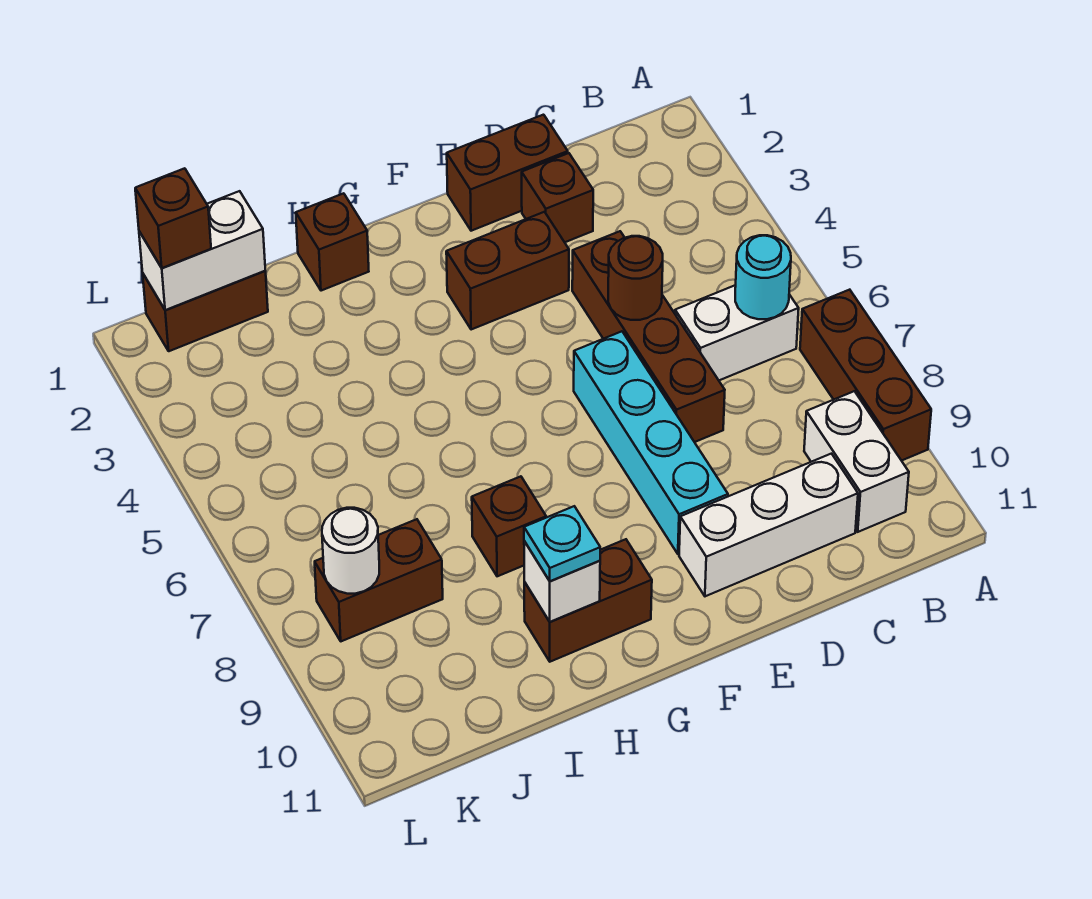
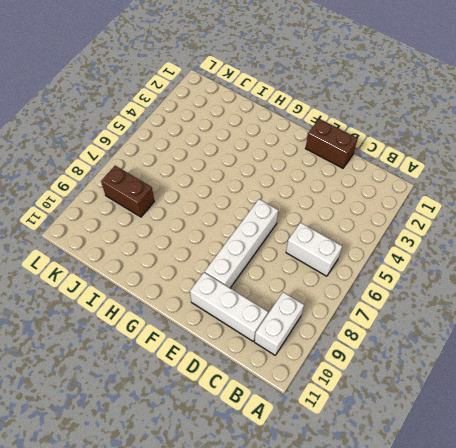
white 1x4 brick [205,199,278,288] -> cyan 1x4 brick [574,331,728,554]
none -> brown 1x3 brick [800,290,931,461]
none -> brown 1x1 brick [522,153,593,242]
none -> brown 1x4 brick [572,231,725,442]

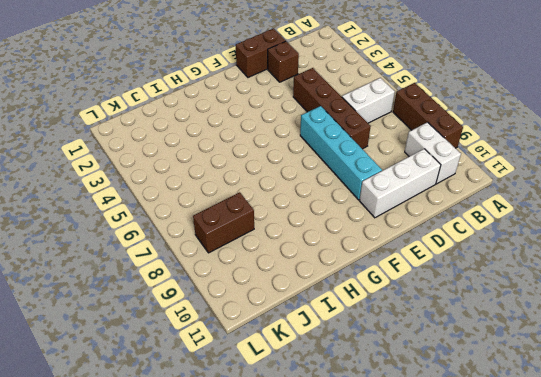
none -> brown 1x2 brick [446,212,569,330]
none -> brown 1x2 brick [524,539,652,662]
none -> brown 1x1 brick [296,193,369,291]

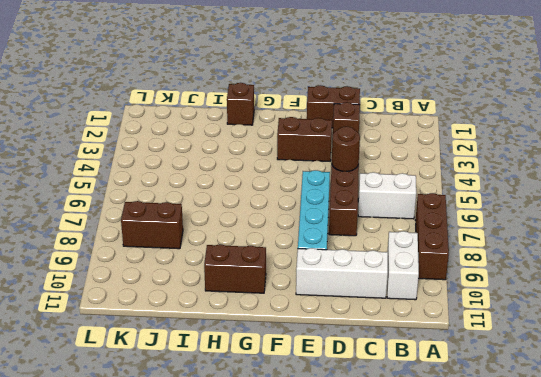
none -> brown 1x1 brick [472,476,546,576]
none -> brown 1x2 brick [143,271,268,351]
none -> cyan 1x1 round brick [735,235,791,319]

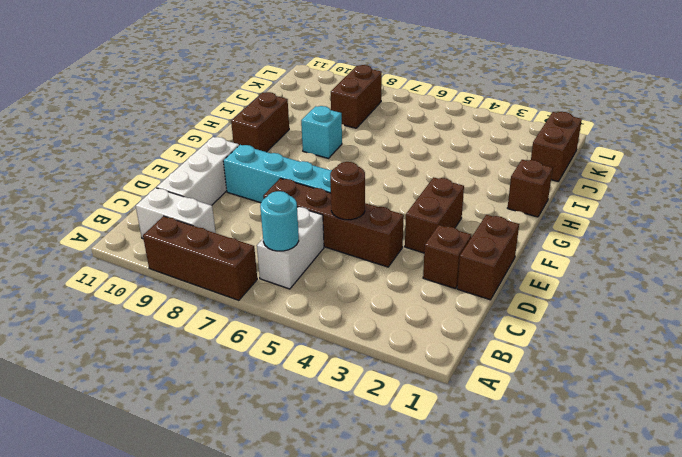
cyan 1x1 brick [301,106,342,158] -> brown 1x1 brick [472,476,546,576]
none -> white 1x1 brick [524,541,600,622]
none -> white 1x2 brick [139,191,265,310]
none -> white 1x1 round brick [322,508,379,594]

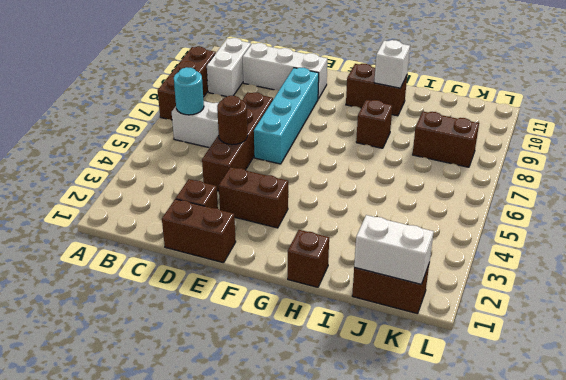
none -> white 1x1 round brick [322,508,379,594]
none -> cyan 1x1 plate [524,506,600,581]
none -> brown 1x1 brick [135,168,211,268]

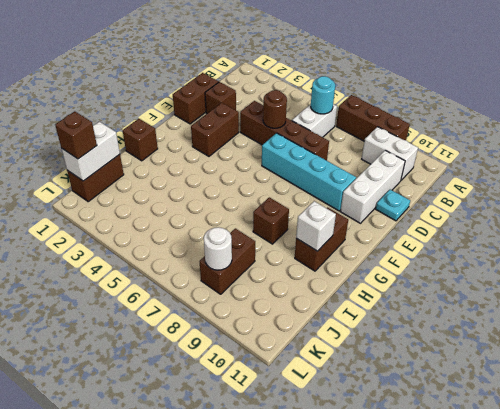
cyan 1x1 plate [376,190,410,221] -> cyan 1x1 plate moved to [524,506,600,581]

